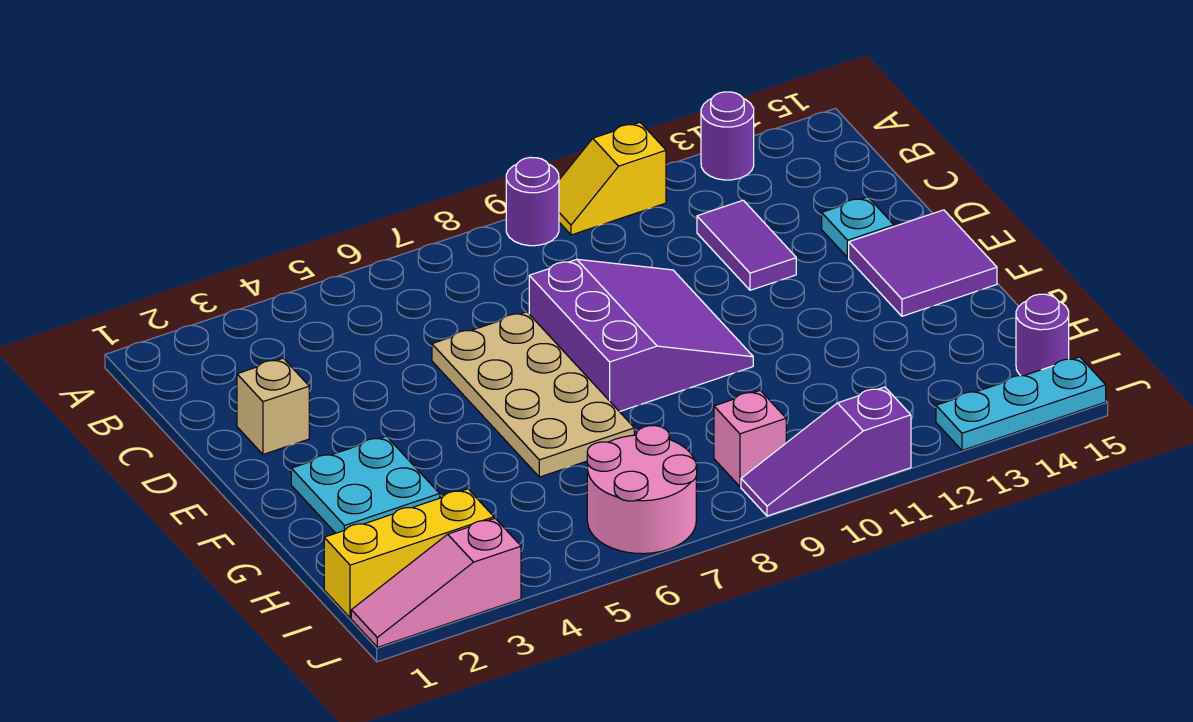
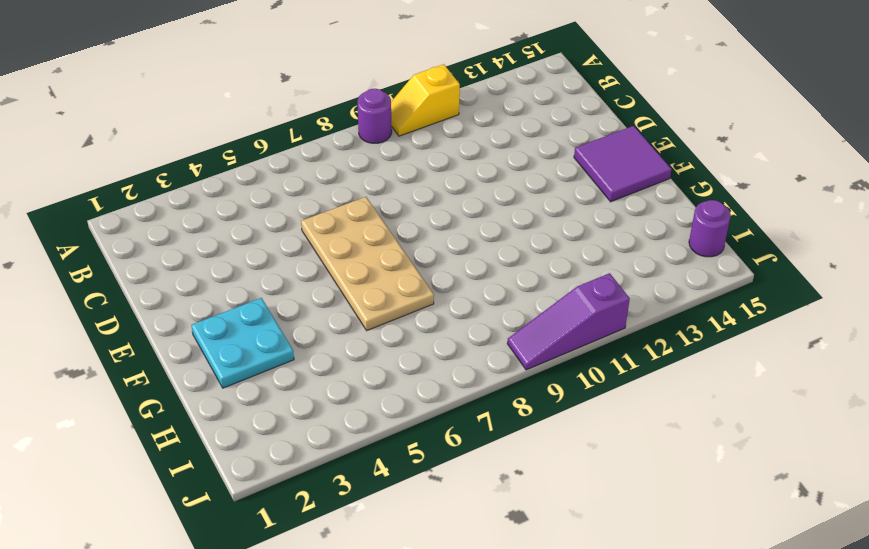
none -> purple 1x1 round brick [701,92,754,180]
none -> purple 1x2 tile [697,200,796,290]
none -> tan 1x1 brick [237,358,309,454]

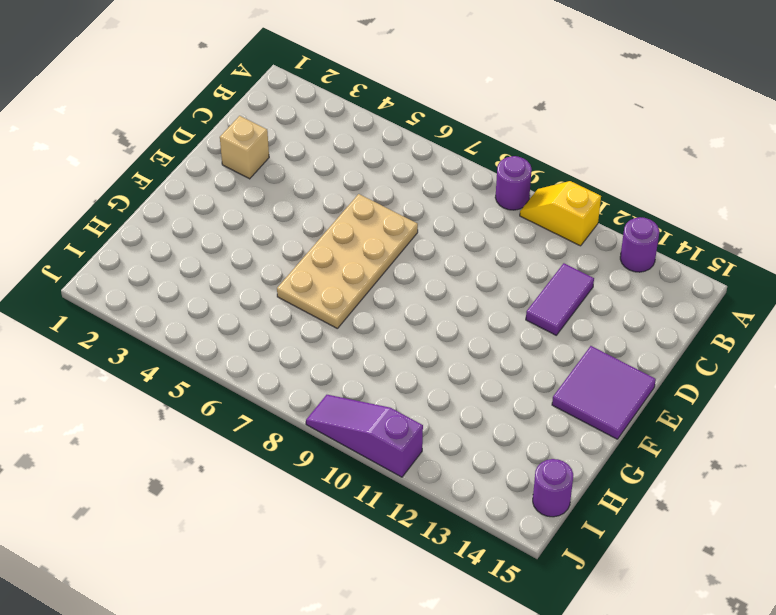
none -> purple 3x3 slope [529,259,753,412]
none -> cyan 1x1 plate [822,197,894,258]
none -> cyan 2x2 plate [291,436,440,533]

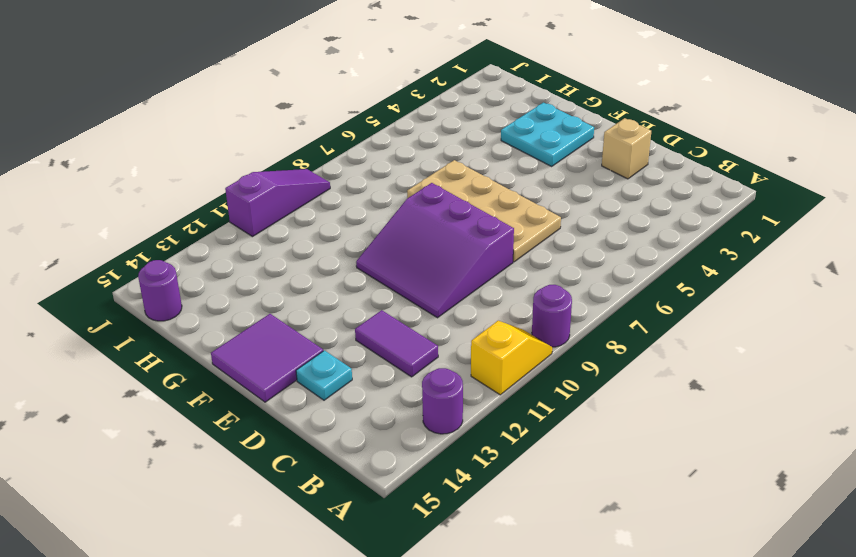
none -> yellow 1x3 brick [324,489,494,618]
none -> pink 2x2 round brick [587,426,697,554]
none -> pink 1x1 brick [714,391,786,487]

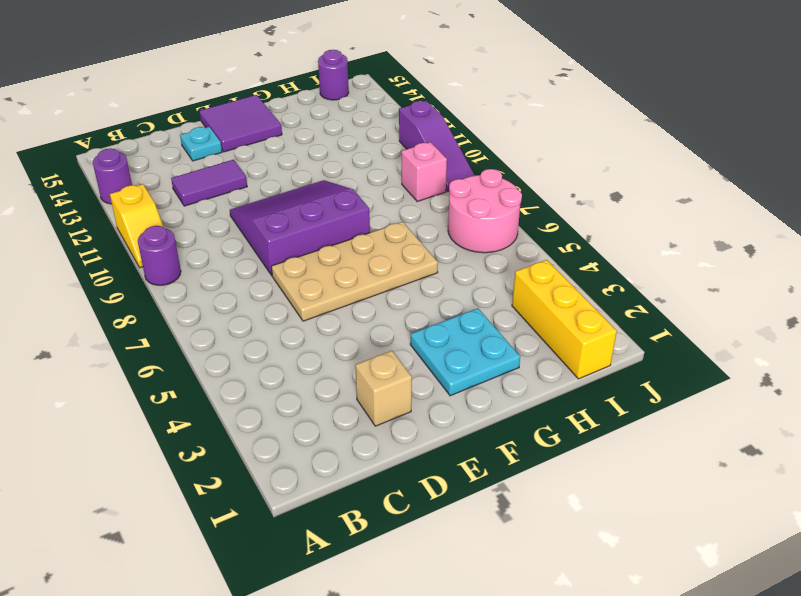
none -> pink 1x3 slope [351,518,521,647]
none -> cyan 1x3 plate [936,357,1106,450]

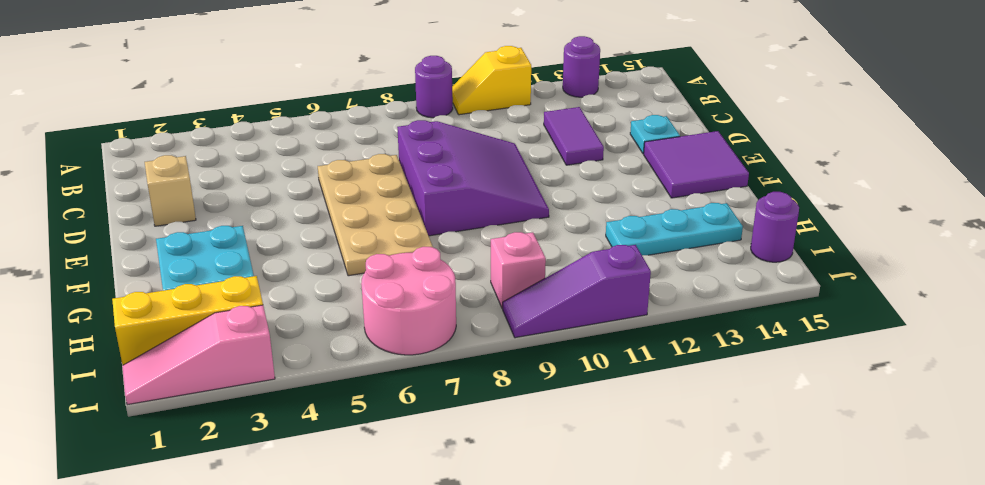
cyan 1x3 plate [606,203,743,256] -> cyan 1x3 plate moved to [936,357,1106,450]

